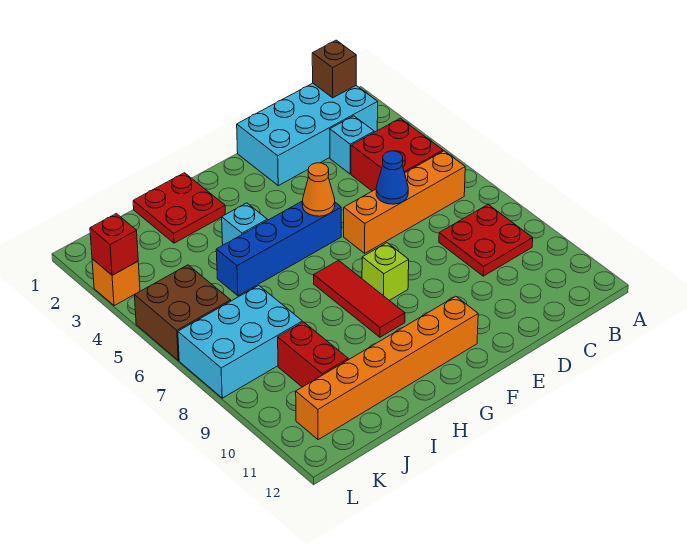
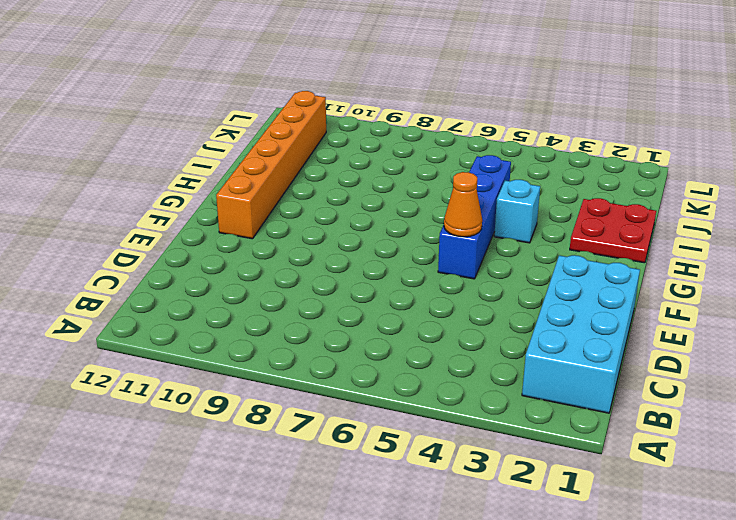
none -> red 2x2 brick [351,118,443,191]
none -> orange 1x4 brick [344,151,465,253]
none -> red 2x2 plate [439,205,533,276]

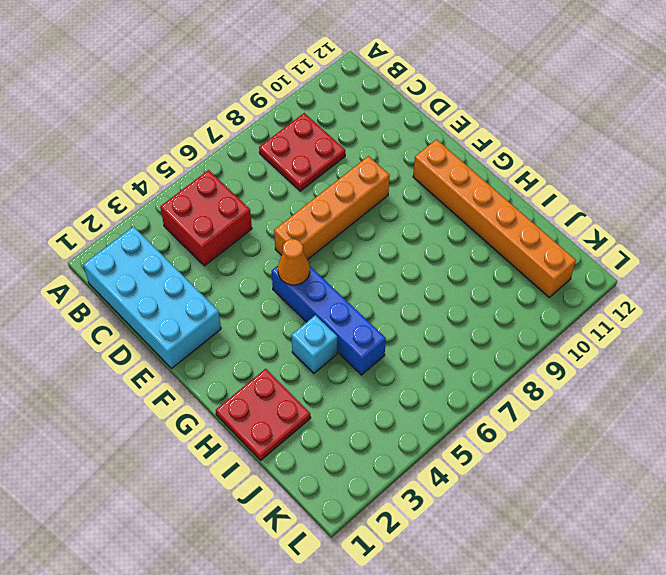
orange 1x4 brick [274,156,390,260] -> orange 1x4 brick turned to [344,151,465,253]
none -> cyan 1x1 brick [330,116,374,174]
none -> lime 1x1 brick [362,243,409,300]
none -> red 1x3 tile [314,260,405,337]

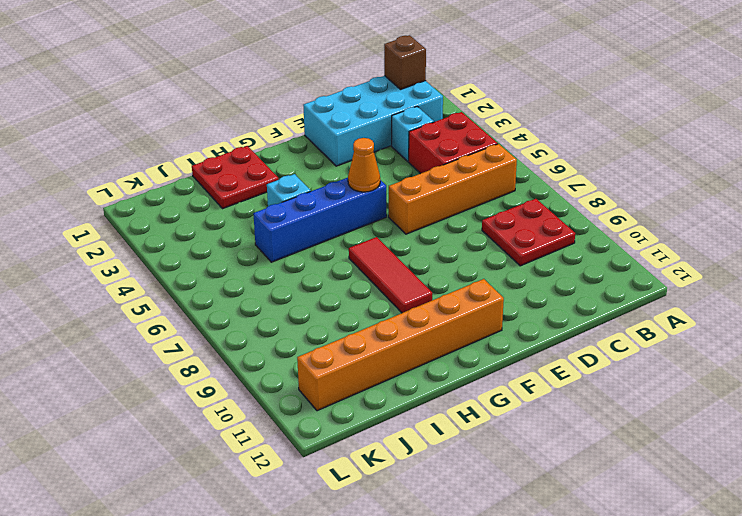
none -> lime 1x1 brick [362,243,409,300]
none -> cyan 2x3 brick [178,286,302,398]
none -> red 1x2 brick [278,322,349,387]

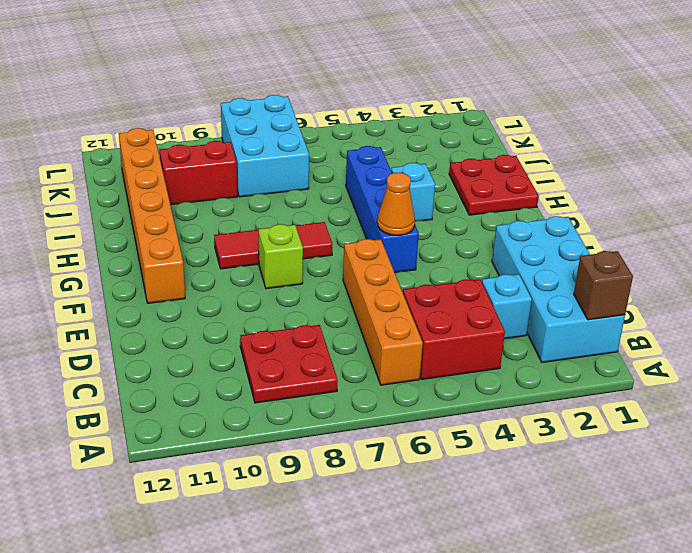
none -> brown 2x2 brick [135,265,231,360]
none -> orange 1x1 brick [92,259,140,306]
none -> blue 1x1 cone [376,151,408,204]

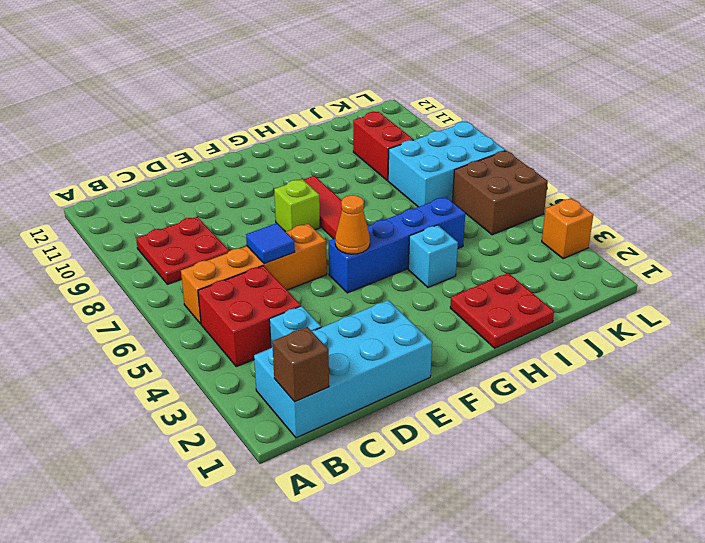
blue 1x1 tile [246,223,295,264] -> blue 1x1 cone [376,151,408,204]
none -> orange 1x6 brick [296,296,478,440]
none -> red 1x1 brick [90,214,138,275]

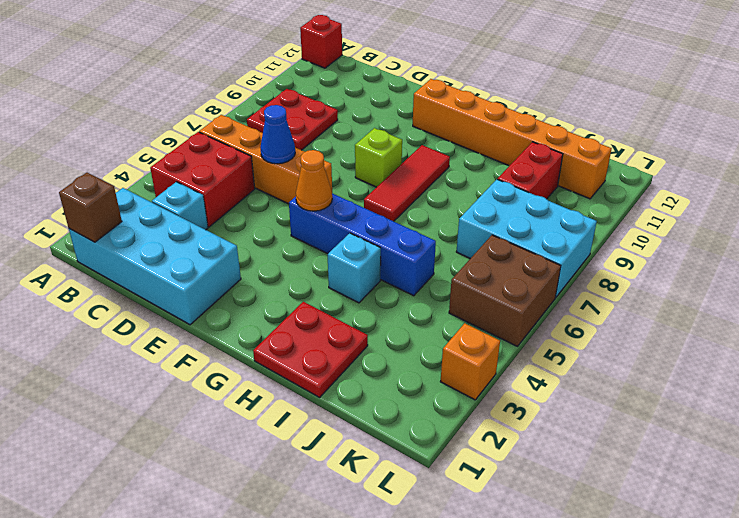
red 1x1 brick [300,15,342,68] -> red 1x1 brick moved to [90,214,138,275]

